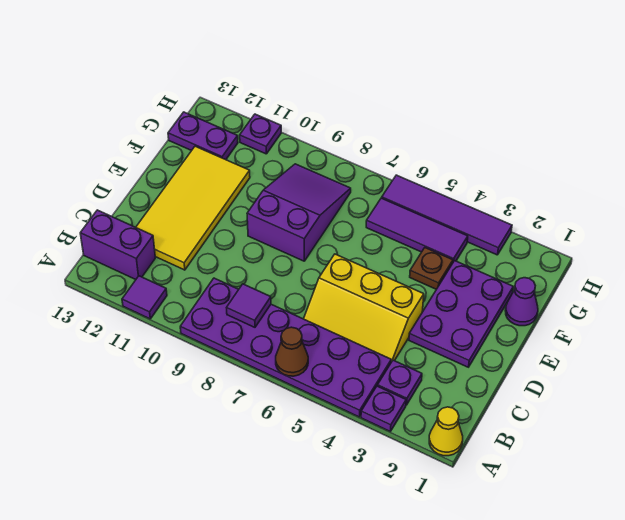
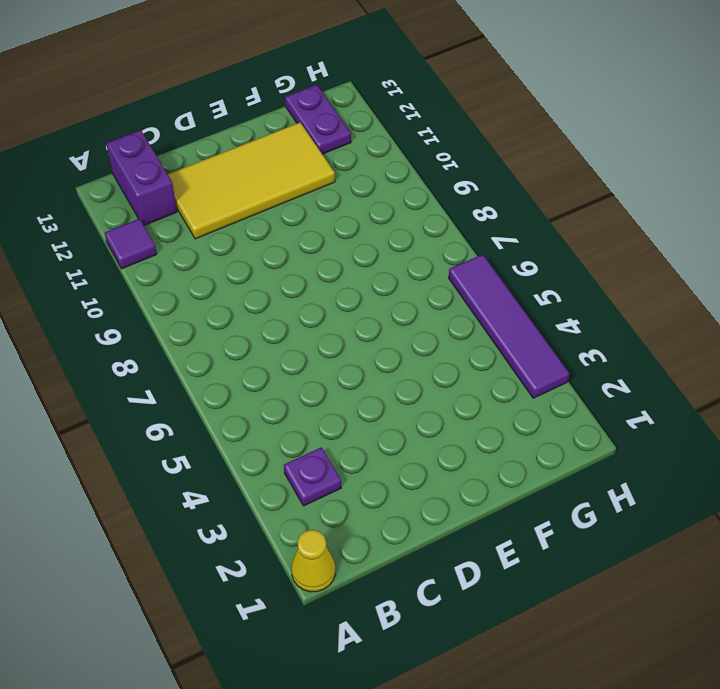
none -> purple 1x1 plate [361,386,406,432]
none -> purple 2x6 plate [180,278,391,417]
none -> yellow 2x3 slope [304,254,424,362]

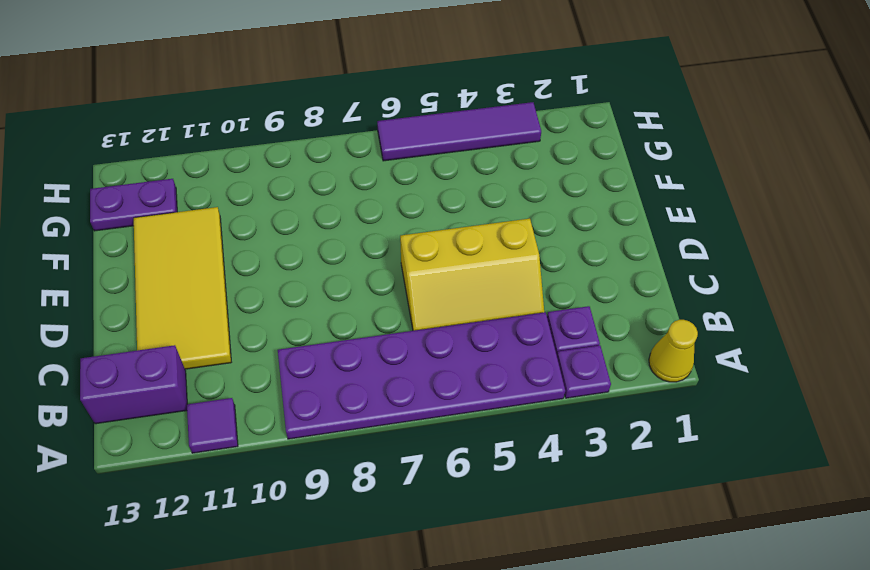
none -> purple 2x3 plate [409,261,513,367]
none -> purple 2x3 slope [247,164,351,261]
none -> purple 1x1 cone [505,278,538,326]

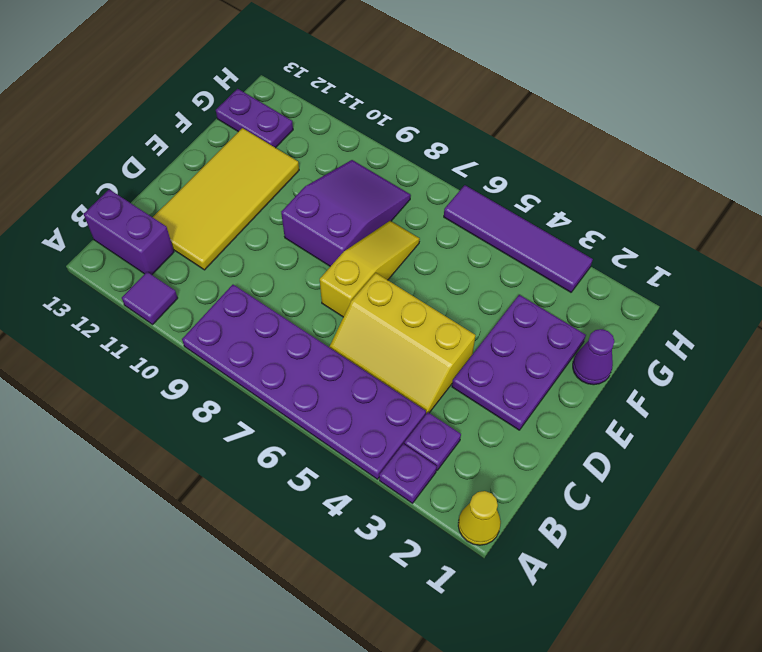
yellow 1x3 slope [320,221,420,317] -> none
none -> brown 1x1 plate [410,248,453,289]
none -> purple 1x3 tile [366,198,468,262]
none -> purple 1x1 plate [240,114,281,154]

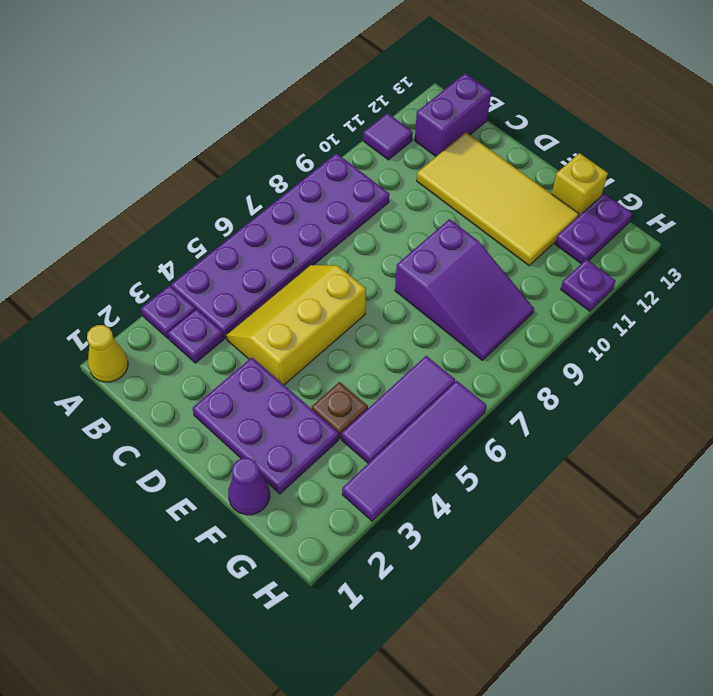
yellow 1x1 brick [552,153,608,216] -> none
none -> brown 1x1 cone [276,327,308,376]
none -> purple 1x1 tile [227,284,271,327]

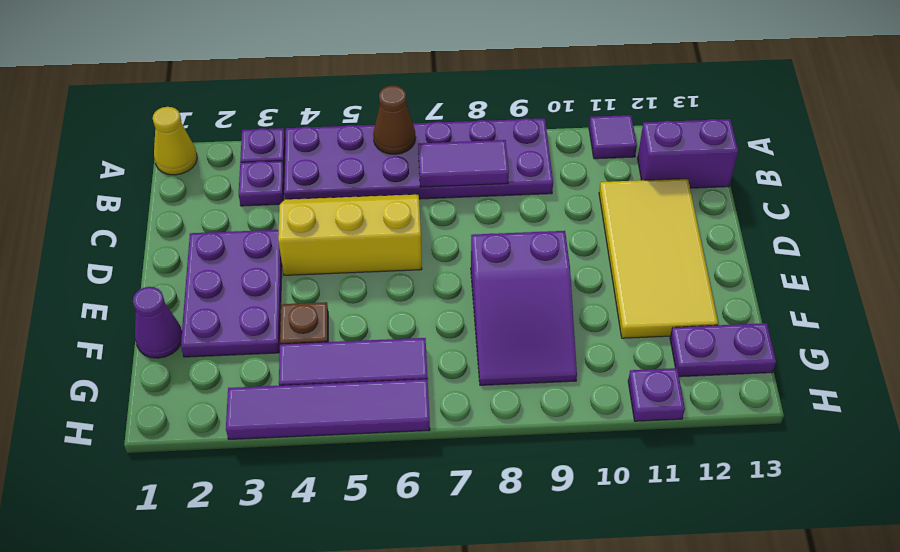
purple 1x2 tile [418,140,509,187] -> purple 1x1 tile [227,284,271,327]

